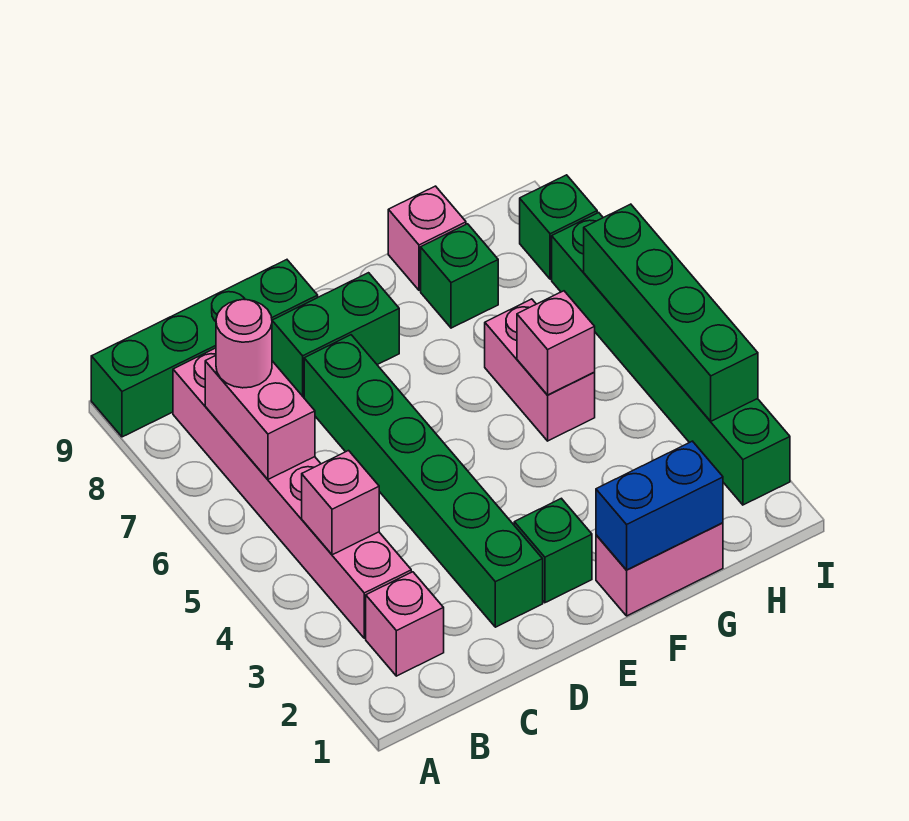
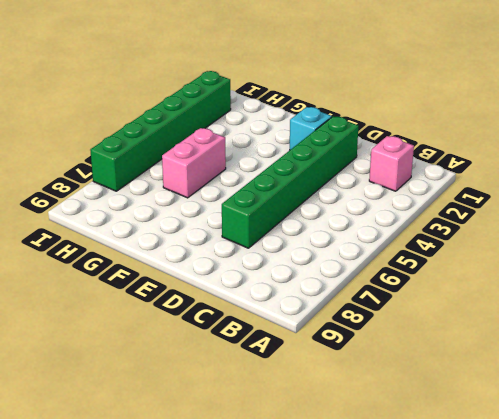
cyan 1x1 brick [290,107,332,150] -> green 1x1 brick [514,498,592,603]
none -> green 1x4 brick [91,260,318,437]
none -> pink 1x6 brick [173,348,411,638]
none -> green 1x2 brick [272,273,399,397]

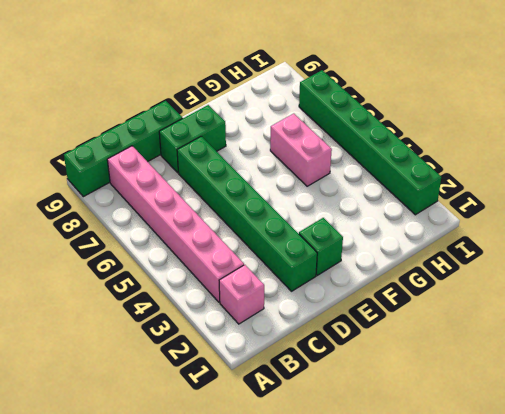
none -> pink 1x2 brick [596,523,723,616]
none -> green 1x1 brick [421,224,498,328]
none -> pink 1x1 brick [388,186,466,290]

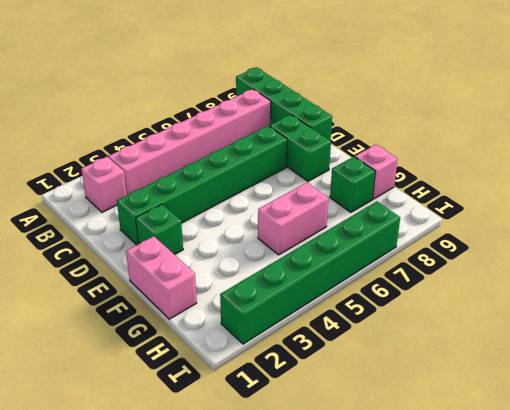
none -> green 1x1 brick [520,175,597,279]
none -> pink 1x1 brick [302,451,379,555]
none -> pink 1x2 brick [205,356,315,479]

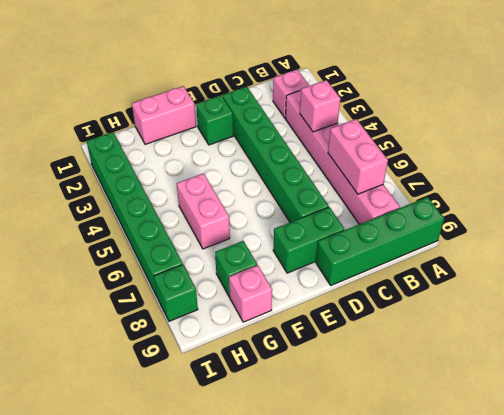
none -> blue 1x2 brick [596,441,723,570]
none -> pink 1x1 brick [517,291,595,395]
none -> green 1x4 brick [584,204,758,421]

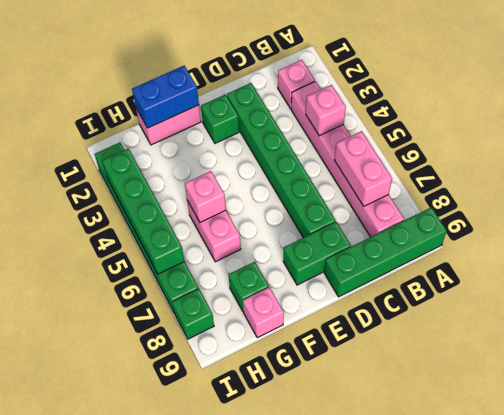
none -> pink 1x1 round brick [216,299,272,388]

